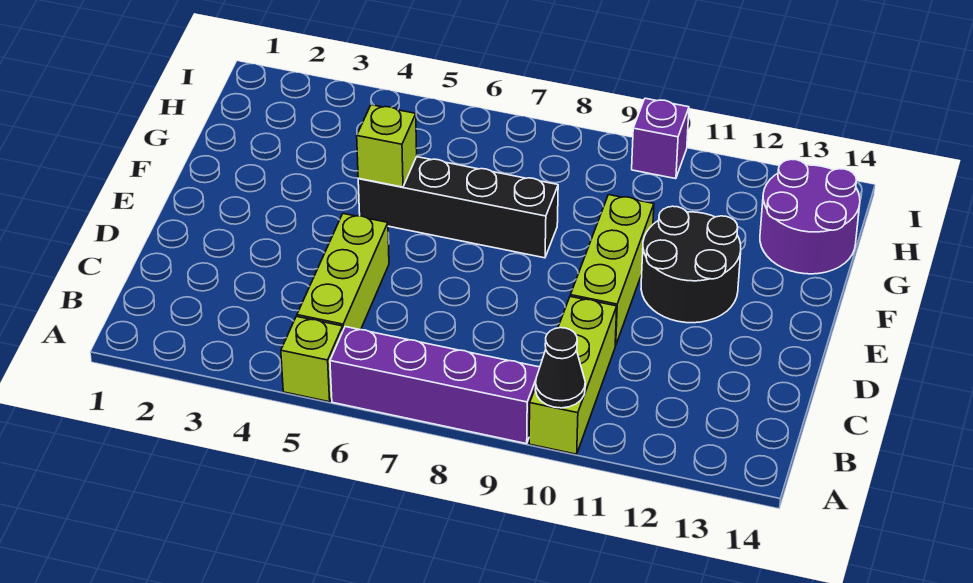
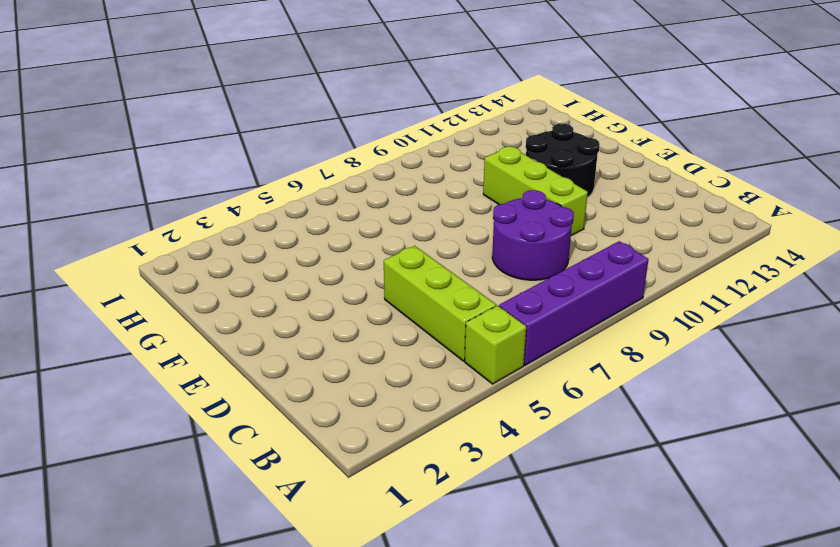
purple 2x2 round brick [492,190,574,280] -> purple 2x2 round brick moved to [760,159,860,274]
none -> lime 1x3 brick [529,297,617,454]
none -> black 1x4 brick [358,157,558,258]

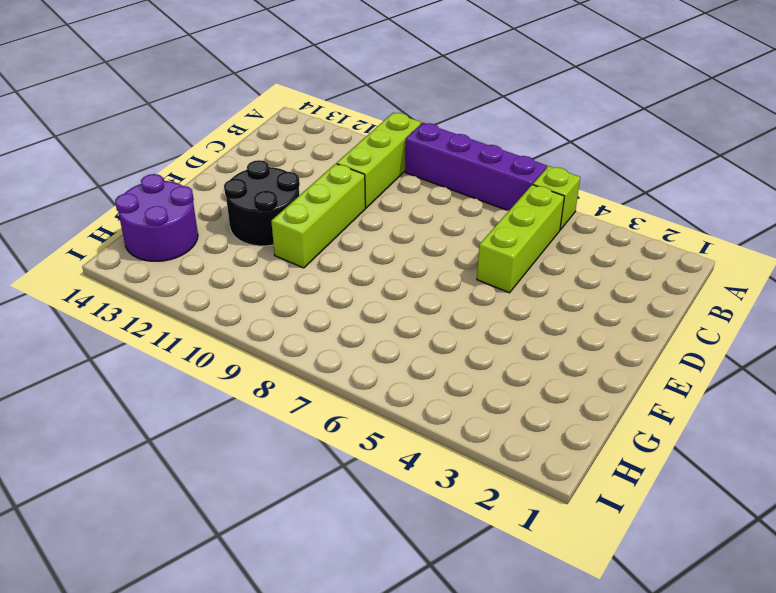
none -> black 1x4 brick [358,157,558,258]
none -> purple 1x1 brick [632,98,689,179]

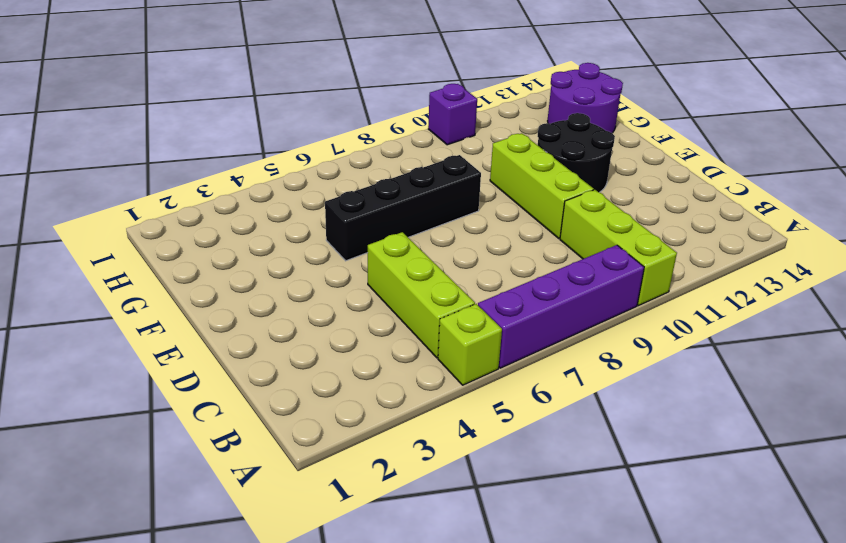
none -> black 1x1 cone [535,328,585,408]
none -> lime 1x1 brick [357,105,417,187]

